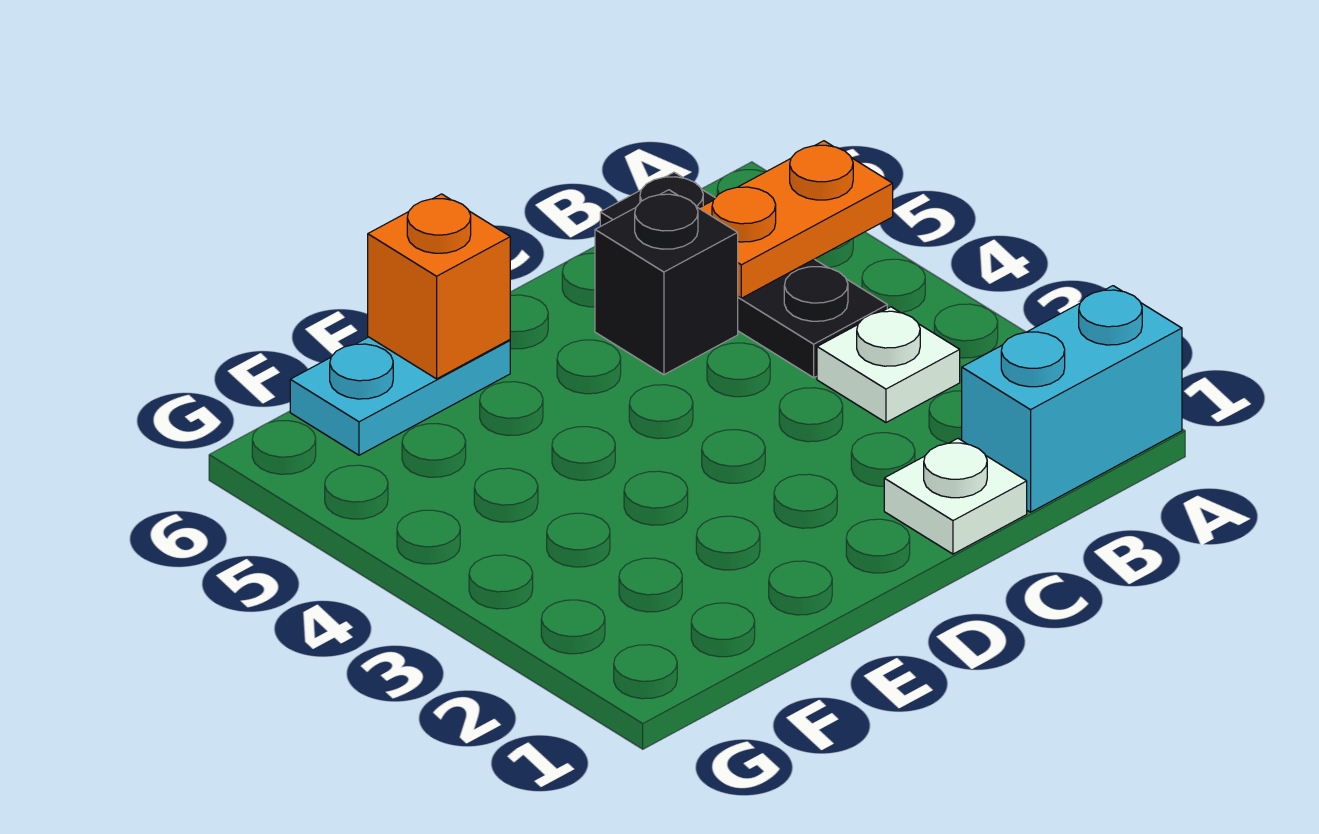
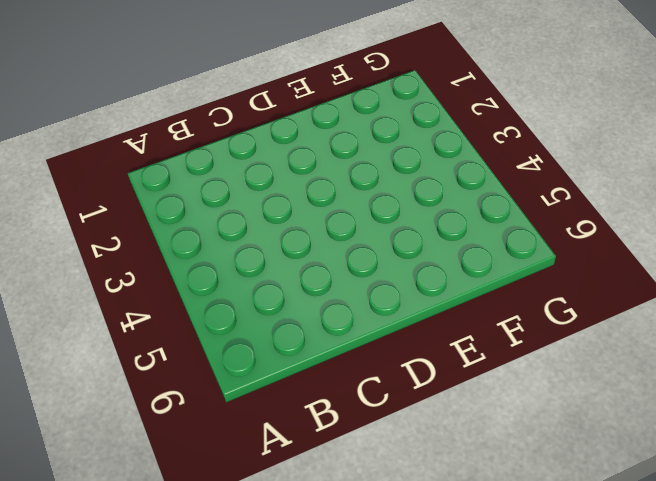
none -> cyan 1x2 brick [962,286,1182,512]
none -> white 1x1 plate [817,307,960,422]

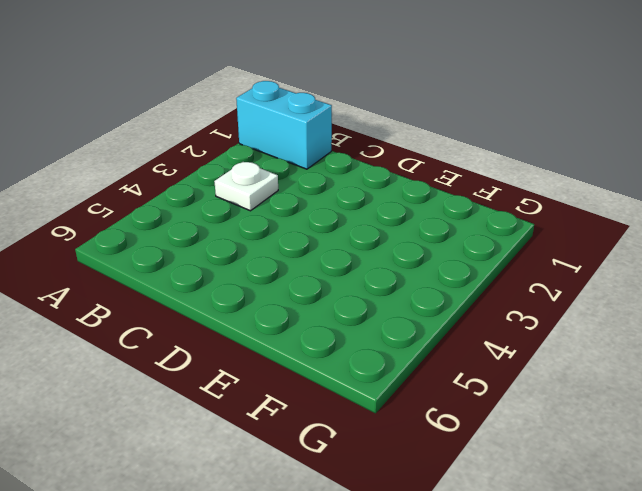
none -> black 1x3 plate [600,172,887,378]
none -> white 1x1 plate [884,439,1027,554]

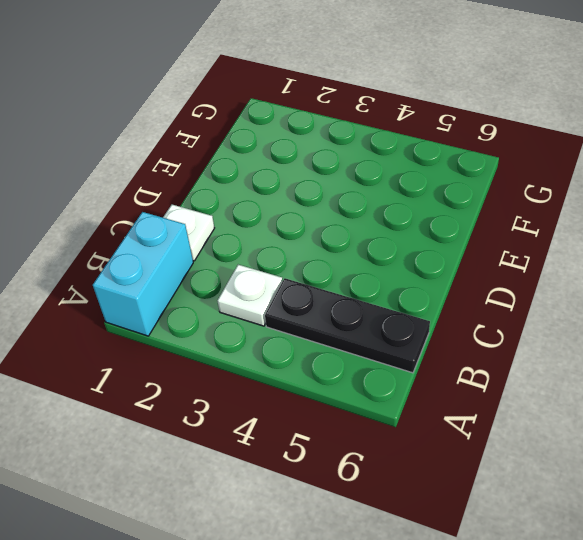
none -> black 1x1 brick [595,190,738,375]
none -> cyan 1x2 plate [290,337,510,455]

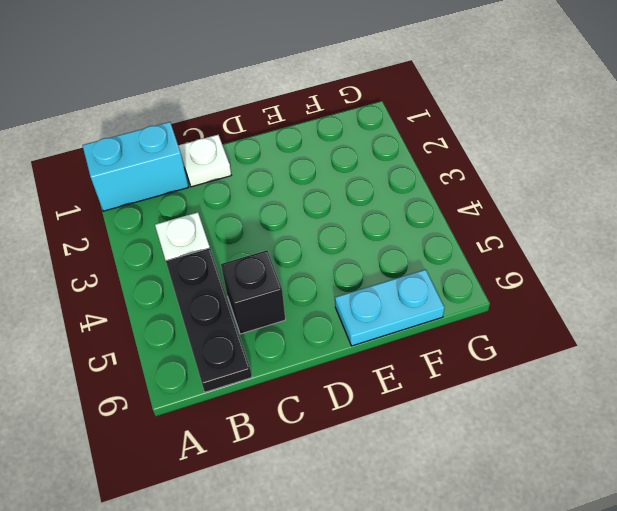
none -> orange 1x2 plate [699,141,893,298]
none -> orange 1x1 brick [368,194,510,379]

